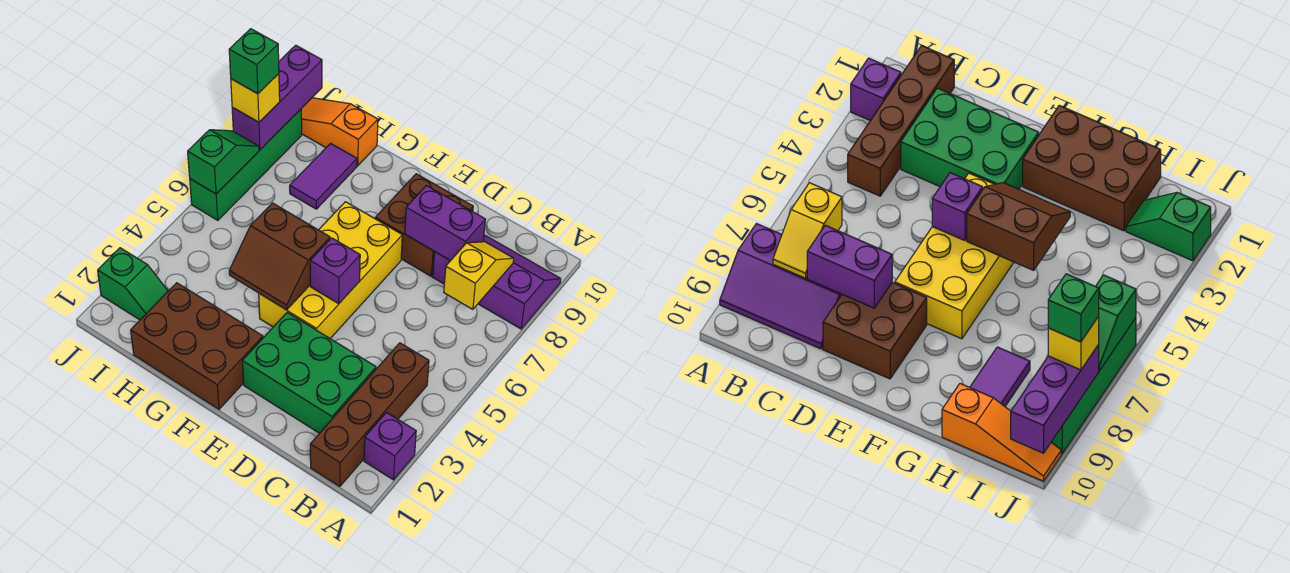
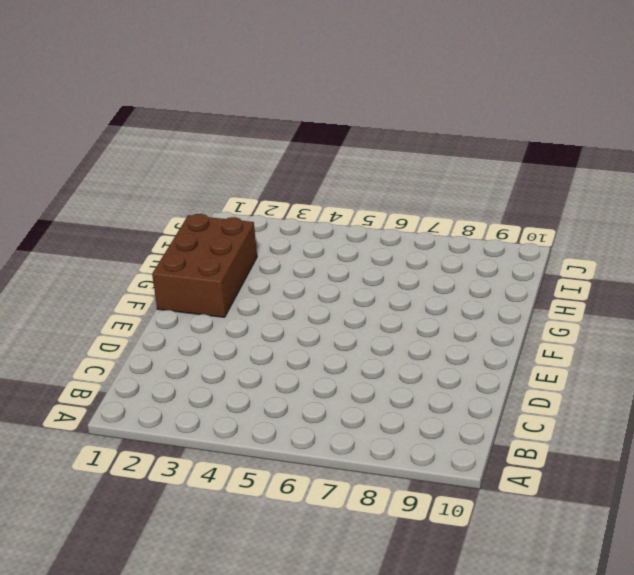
none -> purple 1x1 brick [364,412,416,480]
none -> purple 2x3 slope [433,235,561,329]
none -> brown 1x4 brick [310,343,429,487]

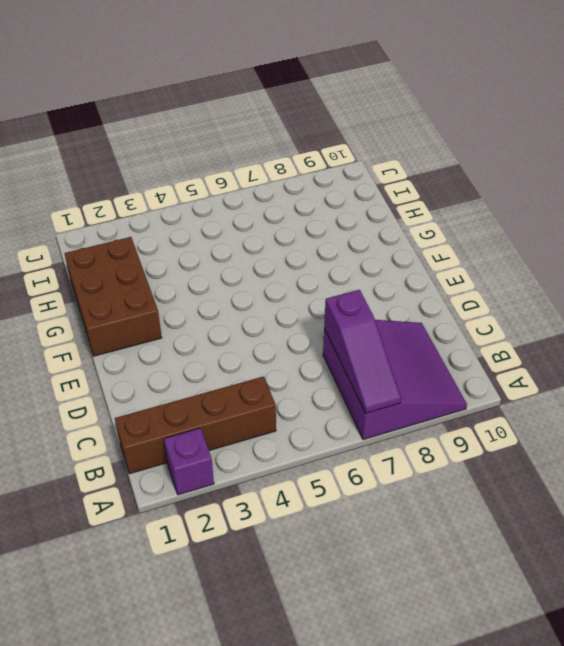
purple 3x3 slope [323,320,467,440] -> purple 2x3 slope [433,235,561,329]
purple 1x3 slope [324,290,401,413] -> yellow 1x2 slope [444,242,514,309]
none -> green 2x3 brick [242,313,376,433]
none -> brown 2x2 brick [375,174,473,276]
none -> yellow 2x4 brick [259,202,402,338]

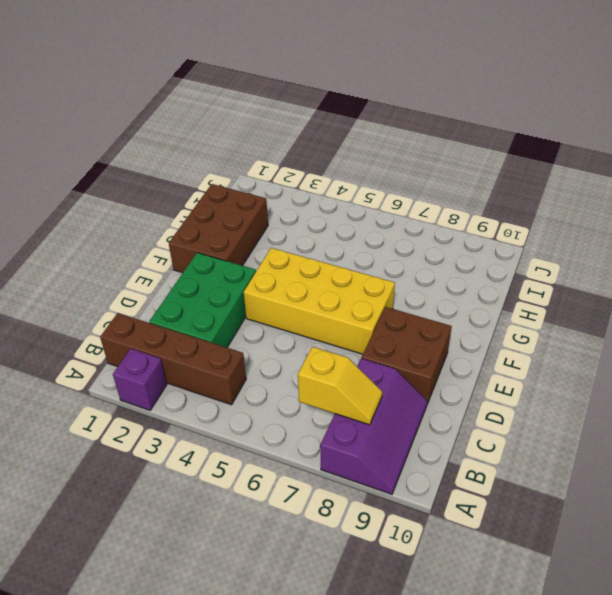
none -> purple 1x2 tile [290,143,357,209]
none -> orange 1x3 slope [301,98,378,166]
none -> green 1x2 slope [98,248,168,320]

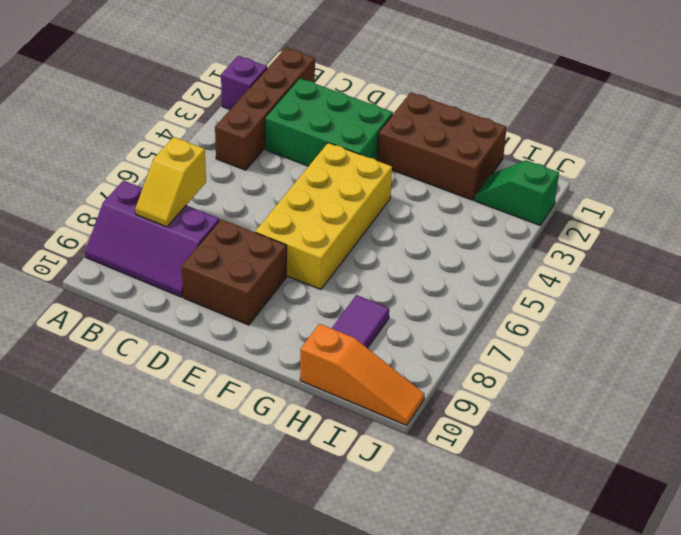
none -> green 1x4 brick [190,109,302,220]
none -> purple 1x2 brick [405,186,485,261]
none -> purple 1x1 brick [310,238,360,304]

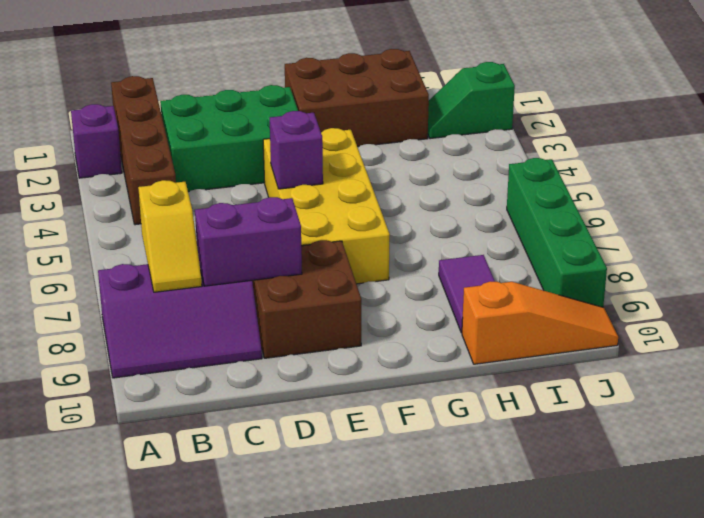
none -> brown 2x2 slope [229,203,330,310]
none -> green 1x2 slope [188,130,259,194]
none -> purple 1x3 brick [232,45,322,150]

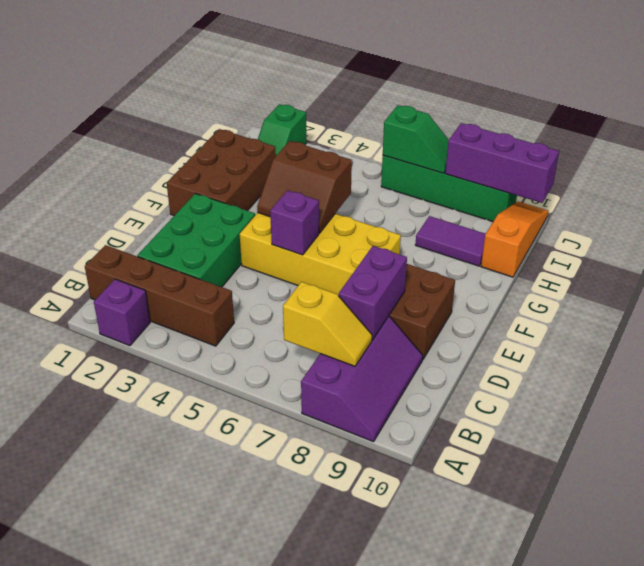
brown 2x2 slope [257,141,352,233] -> brown 2x2 slope turned to [229,203,330,310]
none -> yellow 1x1 brick [231,74,280,122]
none -> green 1x1 brick [229,29,279,94]

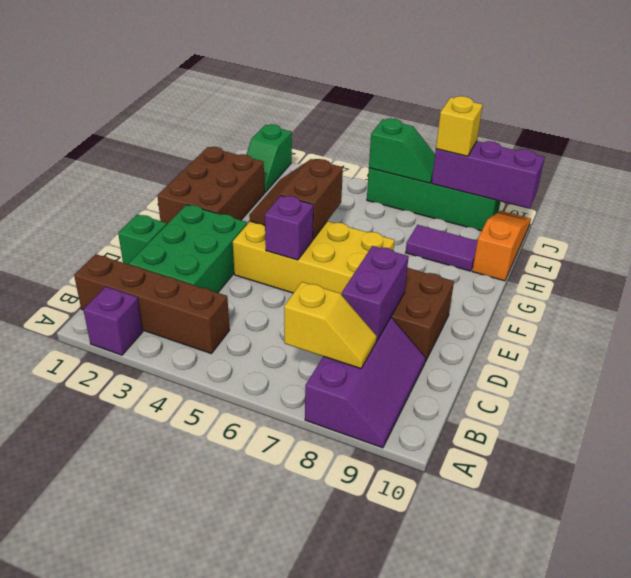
green 1x1 brick [118,214,167,264] -> green 1x1 brick moved to [229,29,279,94]

